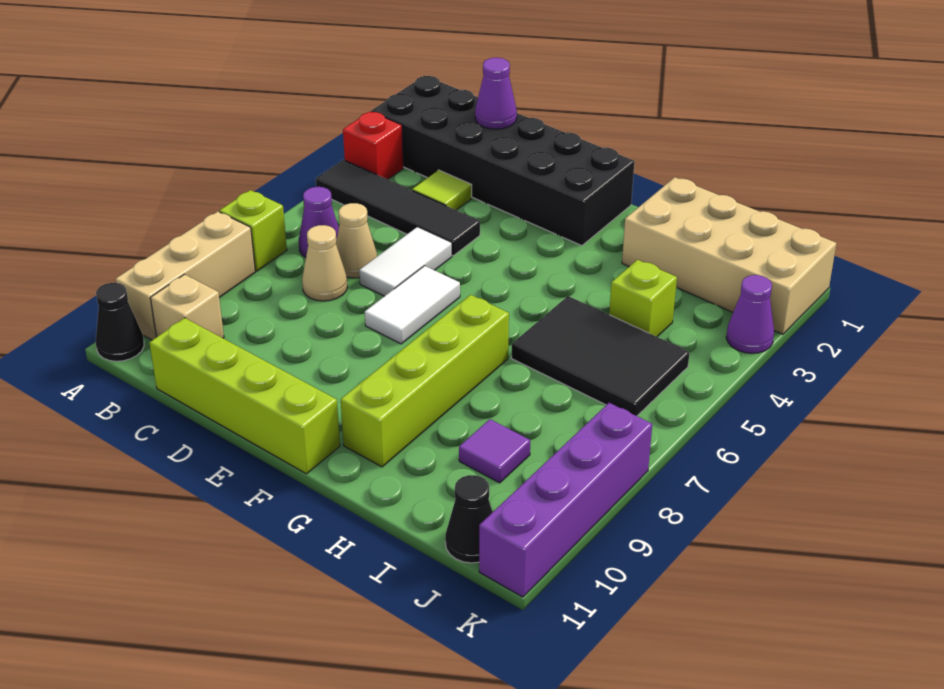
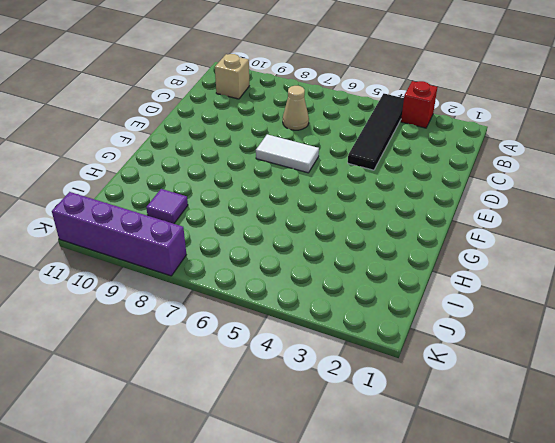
none -> black 2x6 brick [371,76,634,246]
none -> lime 1x1 brick [220,190,287,271]
none -> tan 1x3 brick [116,212,255,340]

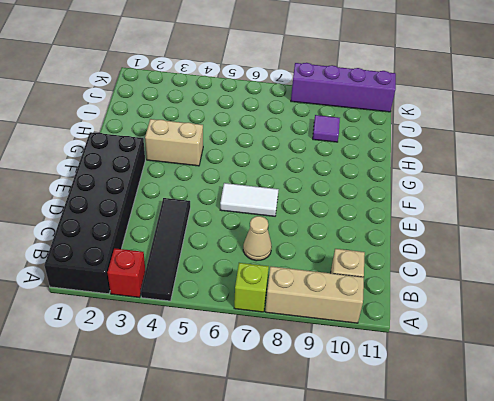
tan 1x2 brick [145,119,203,166] -> none
none -> black 1x1 cone [96,283,144,361]
none -> purple 1x1 cone [299,187,339,257]
none -> lime 1x1 tile [412,170,472,210]

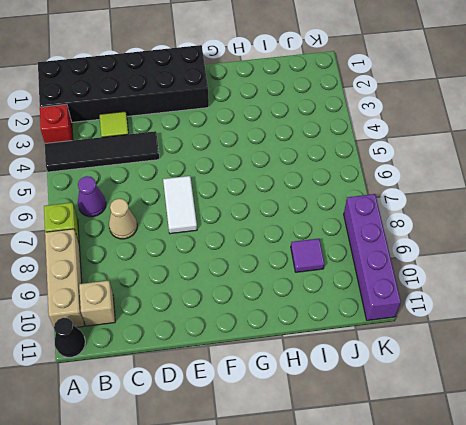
none -> tan 1x1 cone [336,203,377,278]
none -> lime 1x4 brick [150,318,340,474]
none -> white 1x2 tile [359,227,452,296]

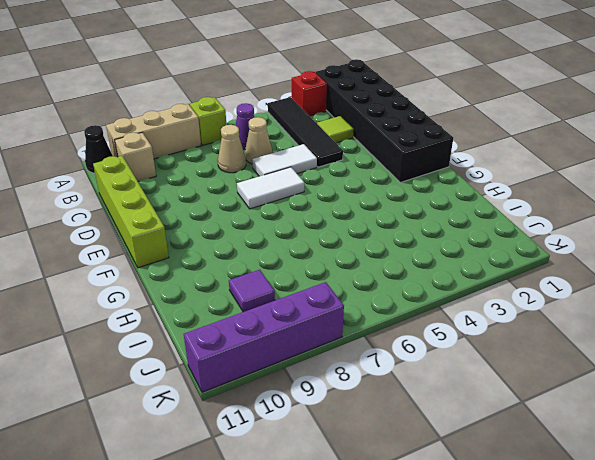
none -> lime 1x4 brick [341,295,509,467]
none -> tan 2x4 brick [622,177,836,334]
none -> black 2x3 tile [511,296,690,416]

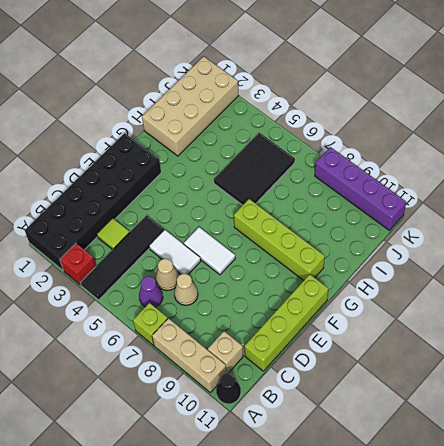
none -> lime 1x1 brick [609,260,677,337]
none -> purple 1x1 tile [459,419,530,483]
none -> black 1x1 cone [445,475,492,563]

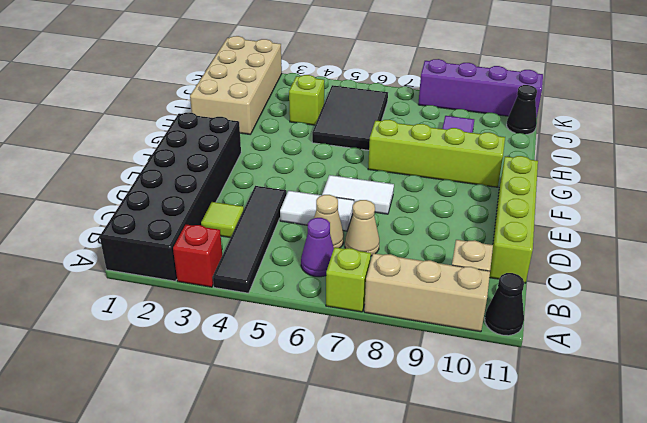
none -> purple 1x1 cone [726,275,774,353]
none -> purple 1x1 cone [475,58,517,129]

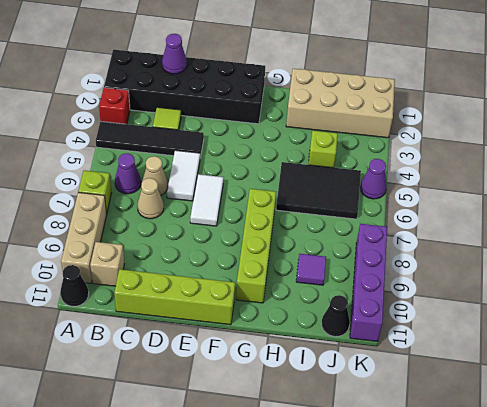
purple 1x1 cone [360,159,387,199] -> purple 1x1 cone moved to [726,275,774,353]

